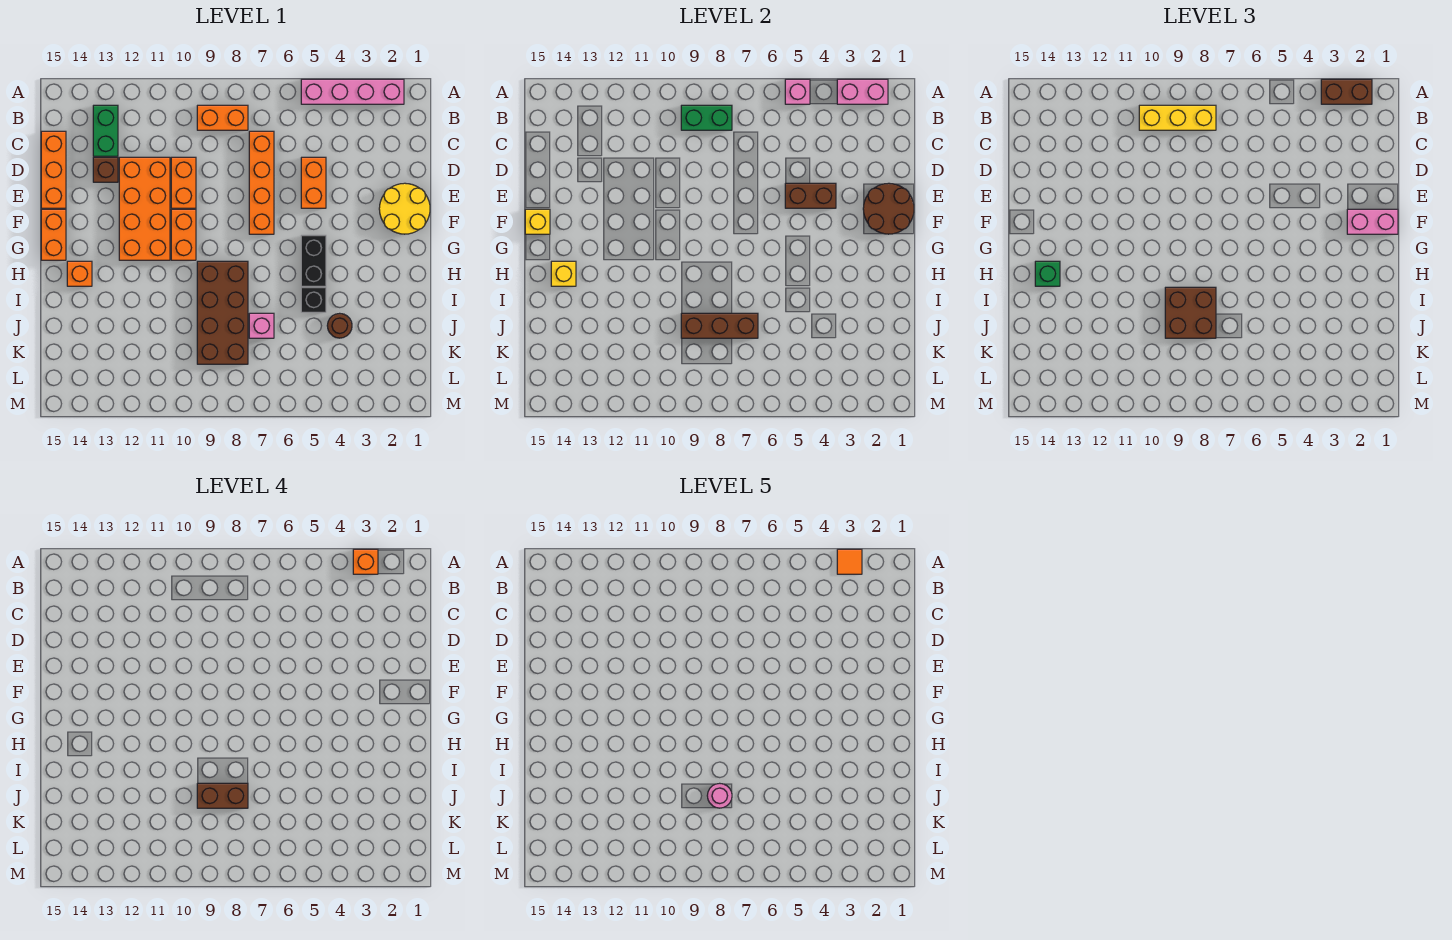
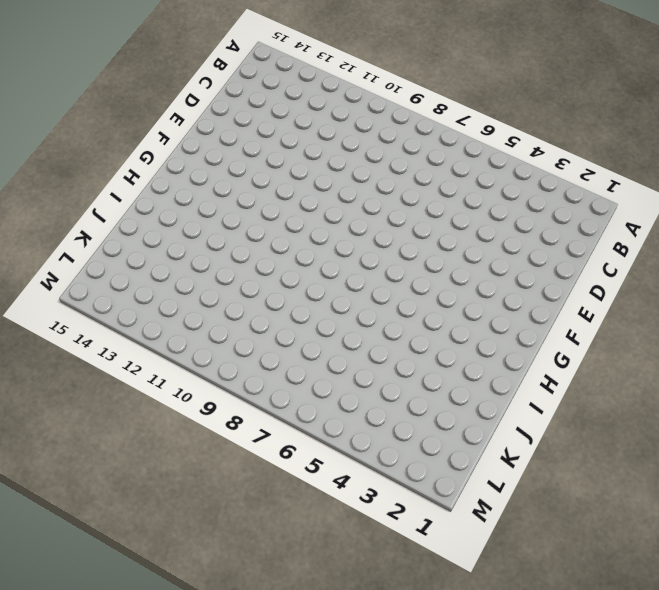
none -> pink 1x4 brick [301,79,404,104]
none -> orange 1x2 brick [197,105,248,130]
none -> green 1x2 brick [93,105,118,156]
none -> orange 1x4 brick [249,131,274,234]

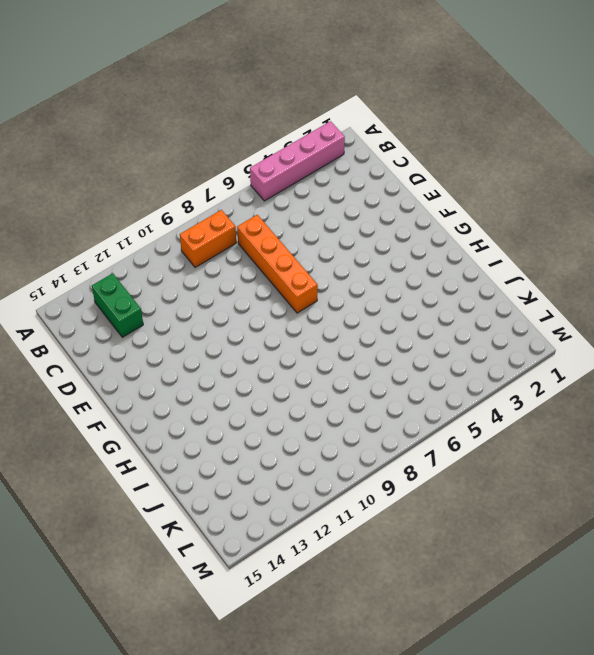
none -> orange 1x3 brick [41,131,66,208]
none -> orange 1x2 brick [301,157,326,208]
none -> orange 1x2 brick [171,157,196,208]
none -> orange 2x4 brick [119,157,170,260]

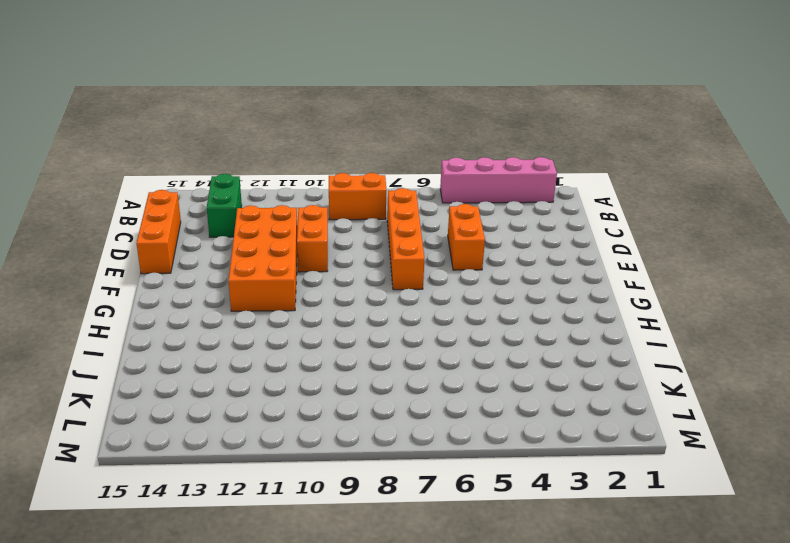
none -> brown 1x1 brick [93,157,118,182]
none -> yellow 2x2 round brick [379,183,430,234]
none -> orange 1x2 brick [171,209,196,260]
none -> orange 1x2 brick [41,209,66,260]

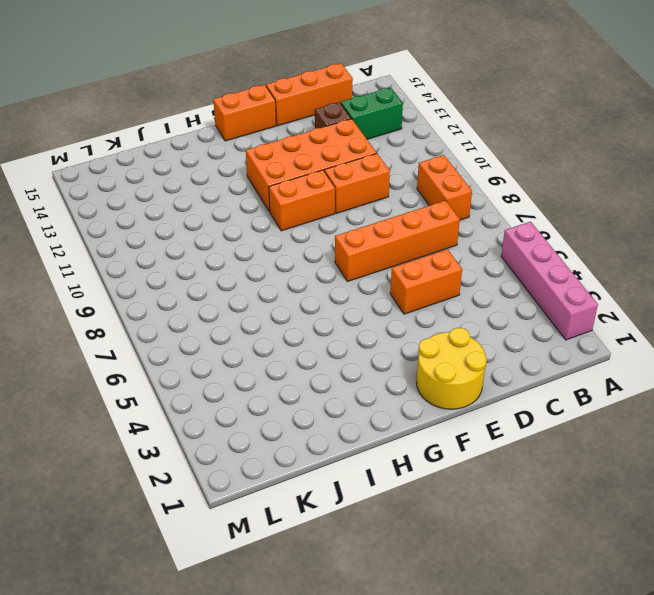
none -> black 1x2 brick [301,235,326,286]
none -> brown 2x4 brick [197,261,248,364]
none -> orange 1x1 brick [67,261,92,286]
none -> black 1x1 brick [301,287,326,312]

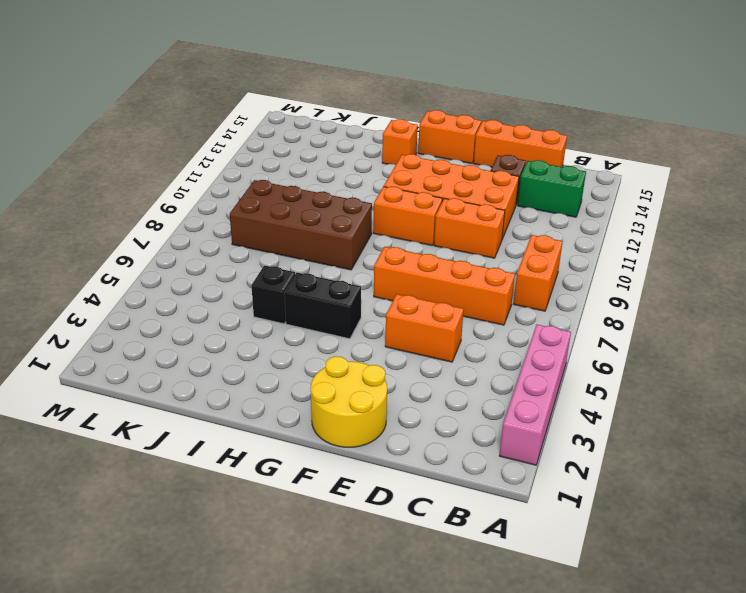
none -> brown 1x1 round brick [327,313,352,338]
none -> pink 1x1 brick [249,313,274,338]
none -> pink 1x2 brick [837,79,888,104]
none -> pink 1x1 brick [785,79,810,104]

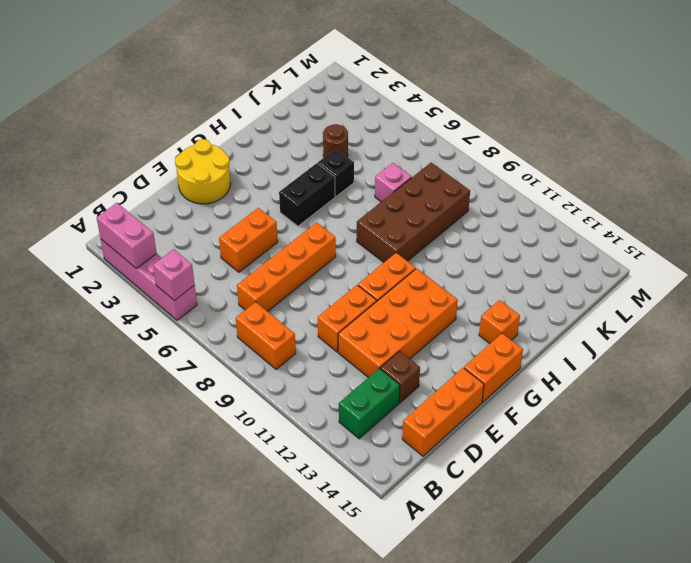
none -> green 1x2 brick [681,105,732,130]
none -> brown 2x2 round brick [863,183,914,234]
none -> brown 1x2 brick [785,183,836,208]
none -> yellow 1x1 brick [525,209,550,234]

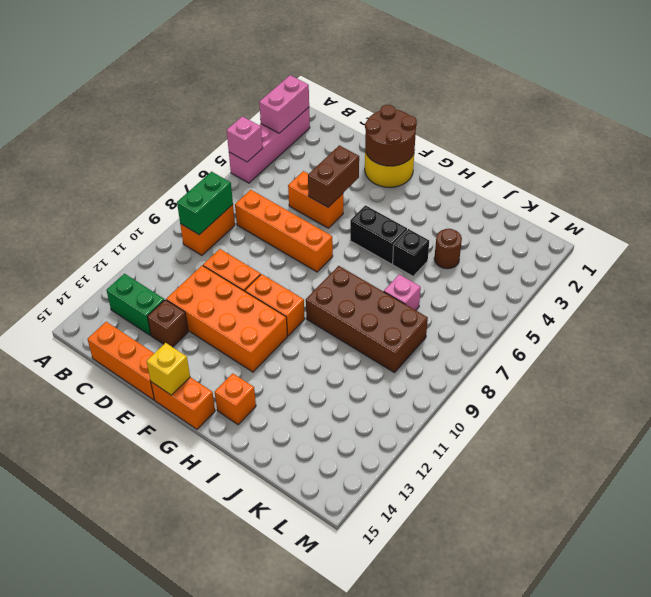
none -> yellow 1x1 brick [551,261,576,286]
none -> brown 1x3 brick [681,313,758,338]
none -> brown 1x2 brick [1321,79,1372,104]
none -> yellow 1x3 brick [1139,105,1216,130]

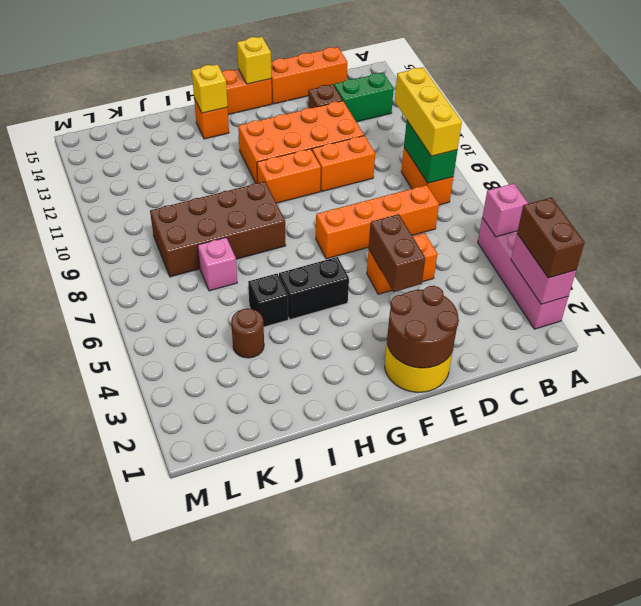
none -> brown 1x3 brick [681,313,758,338]
none -> pink 1x2 brick [1347,209,1398,234]
none -> green 1x1 brick [1035,261,1060,286]
none -> brown 2x2 brick [1165,287,1216,338]

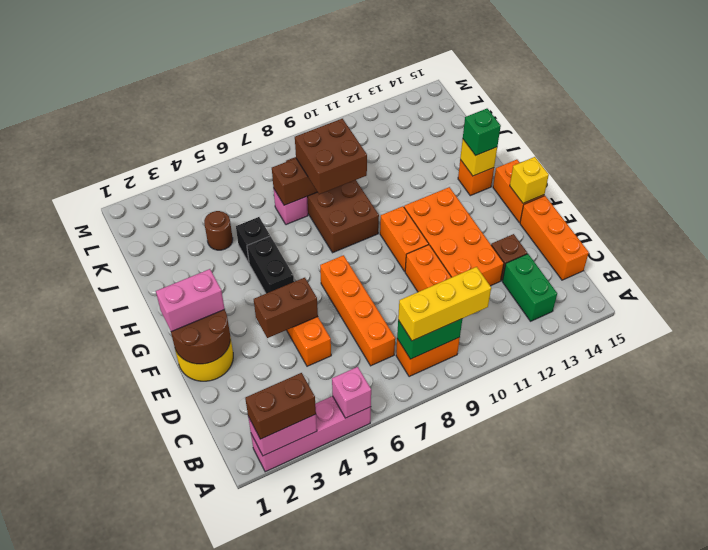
none -> orange 1x1 brick [353,549,378,574]
none -> brown 1x2 brick [197,783,248,808]
none -> orange 1x1 tile [837,549,862,574]
none -> pink 1x1 round brick [707,783,732,808]

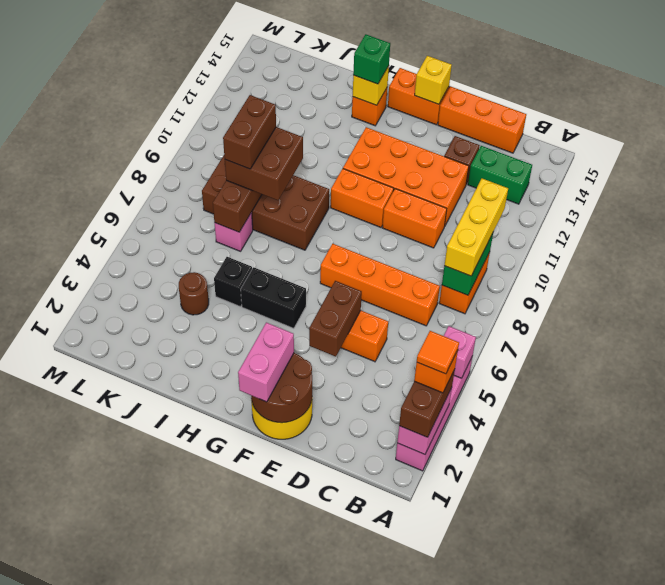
none -> pink 1x1 round brick [707,783,732,808]

